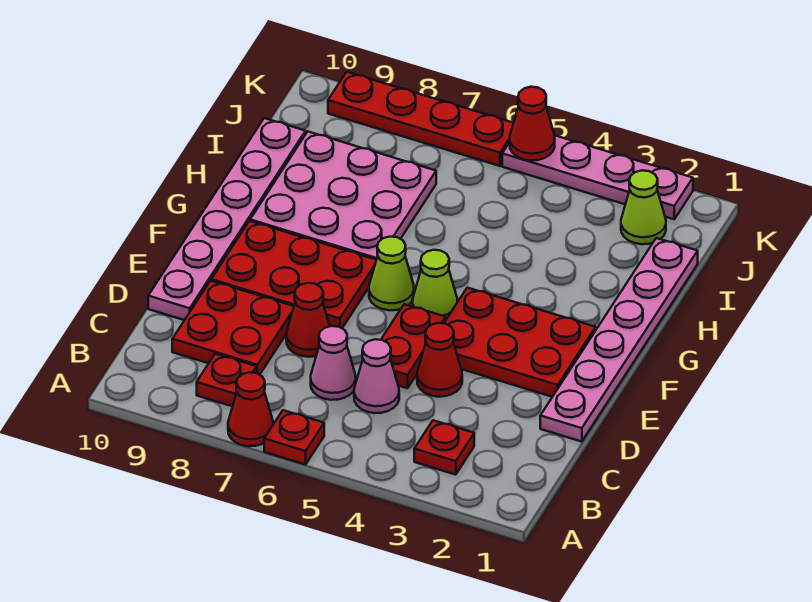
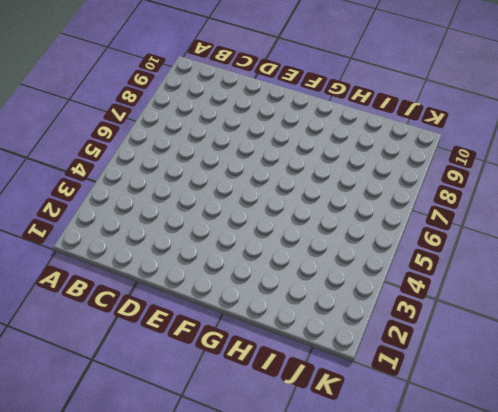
none -> red 1x1 plate [264,410,324,464]
none -> red 1x1 cone [228,372,273,446]
none -> red 1x1 plate [414,420,474,475]

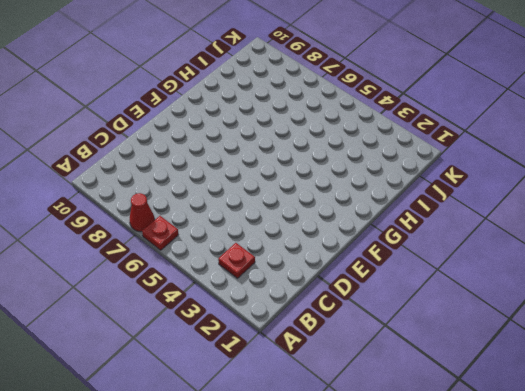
none -> red 1x1 plate [197,354,257,406]
none -> pink 1x1 cone [354,339,399,413]
none -> pink 1x1 cone [311,326,356,400]

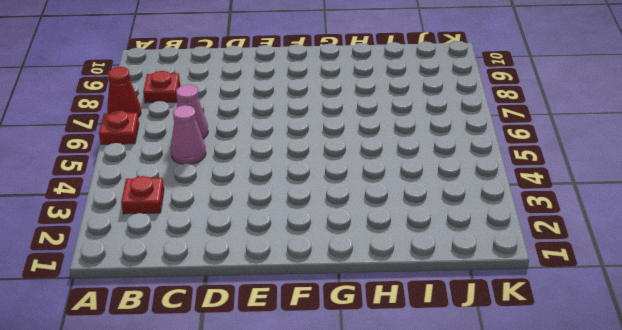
none -> red 2x2 plate [172,281,294,375]
none -> pink 1x6 plate [540,238,698,442]
none -> red 1x1 cone [417,323,462,397]

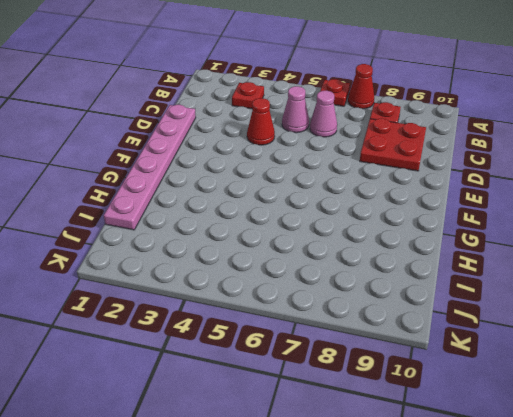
none -> red 1x2 plate [381,304,446,388]
none -> red 1x1 cone [286,283,330,357]
none -> pink 1x6 plate [148,118,306,320]

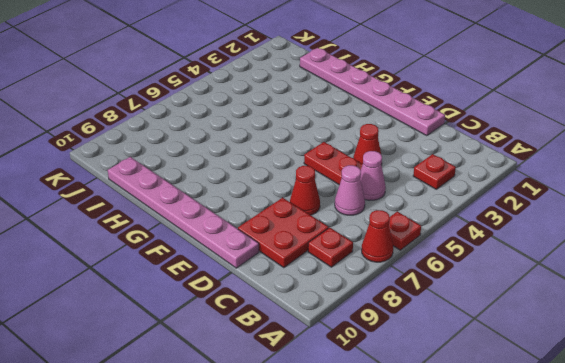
none -> red 2x3 plate [444,288,596,397]
none -> red 2x3 plate [211,221,376,328]
none -> lime 1x1 cone [412,250,457,319]

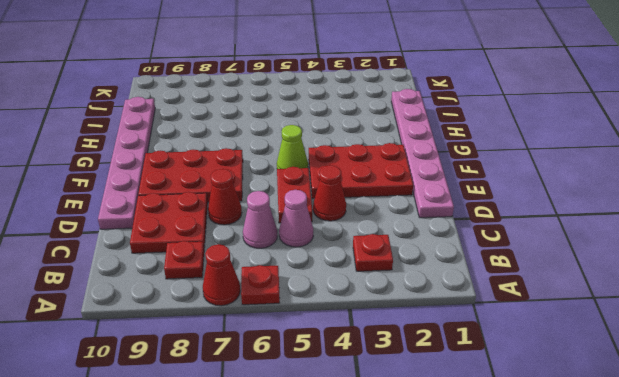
none -> lime 1x1 cone [369,237,414,310]
none -> pink 3x3 plate [250,132,436,260]
none -> lime 1x1 cone [621,170,666,244]

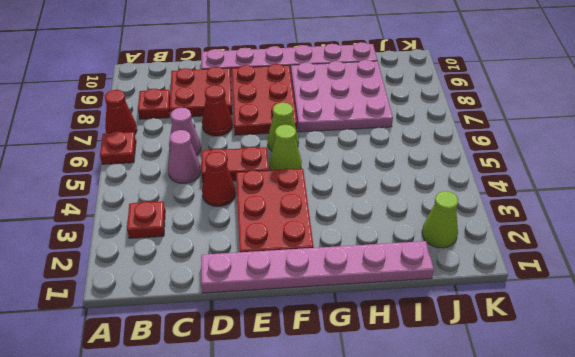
none -> pink 1x4 plate [502,136,693,219]
none -> red 1x4 plate [328,72,513,166]
none -> red 1x1 cone [510,87,555,161]

